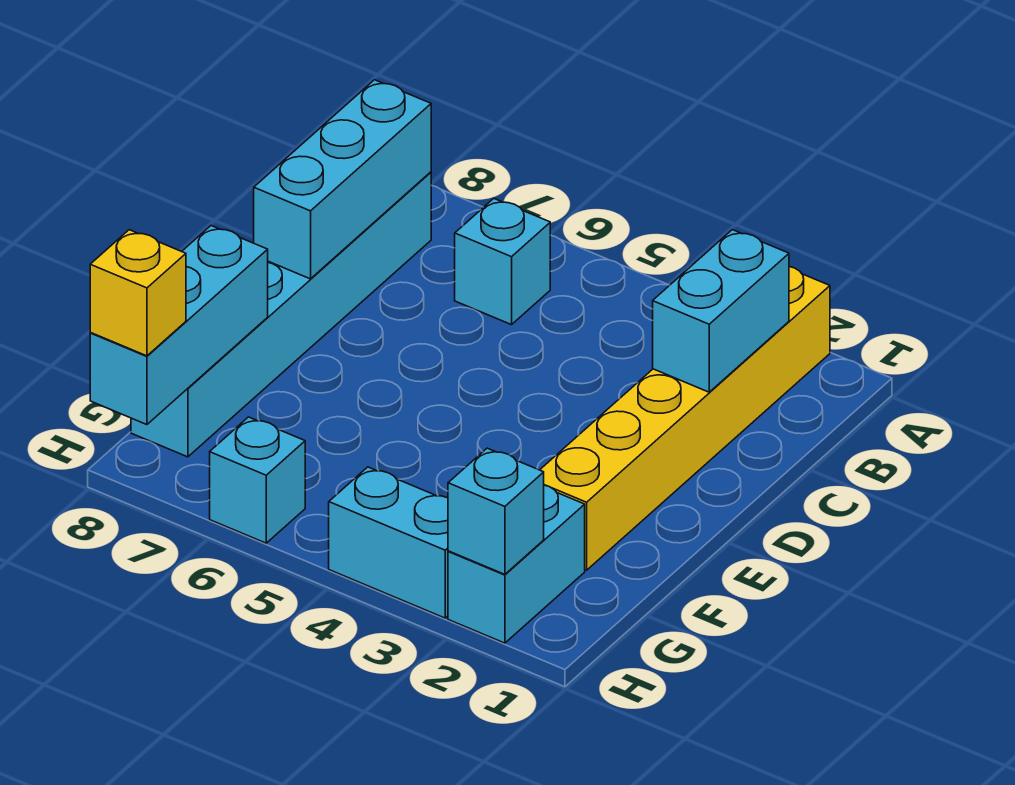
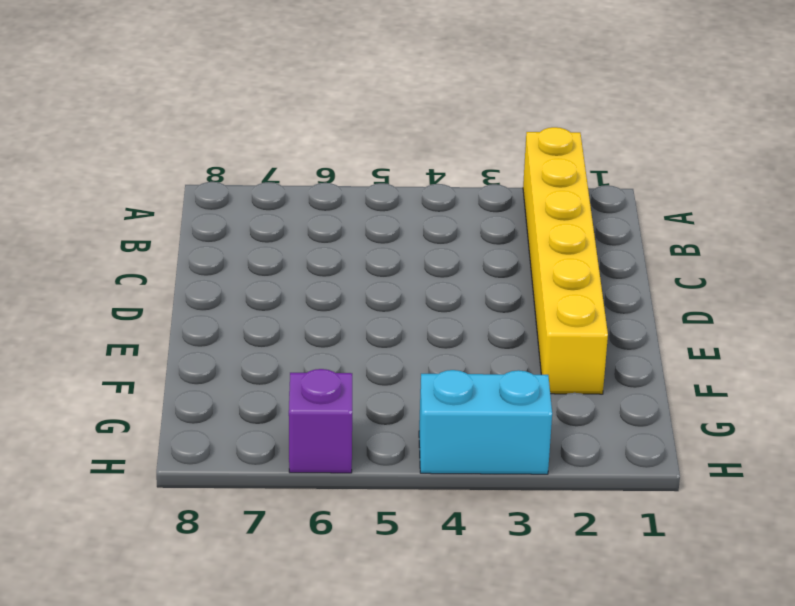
purple 1x1 brick [289,369,352,473] -> cyan 1x1 brick [210,417,305,543]
none -> cyan 1x1 brick [455,199,550,325]
none -> cyan 1x6 brick [131,172,431,457]

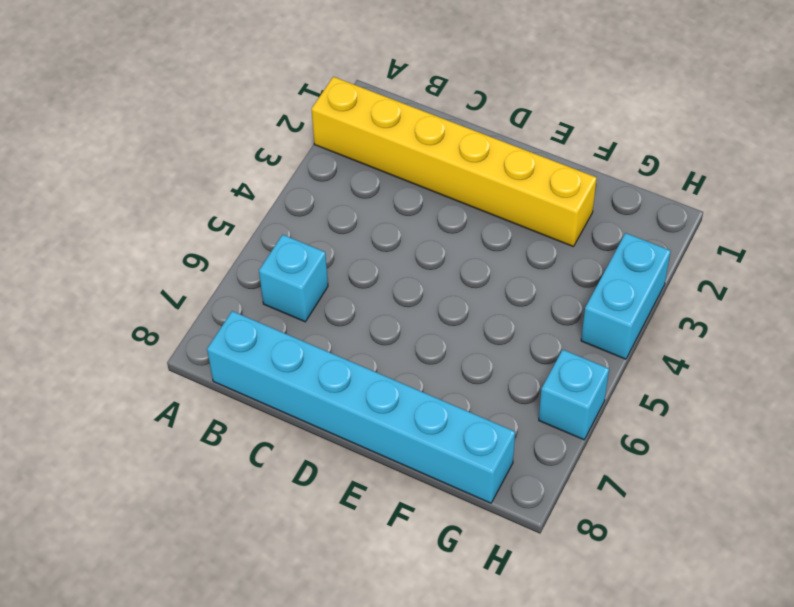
none -> cyan 1x2 brick [448,485,585,643]
none -> cyan 1x2 brick [653,230,789,392]

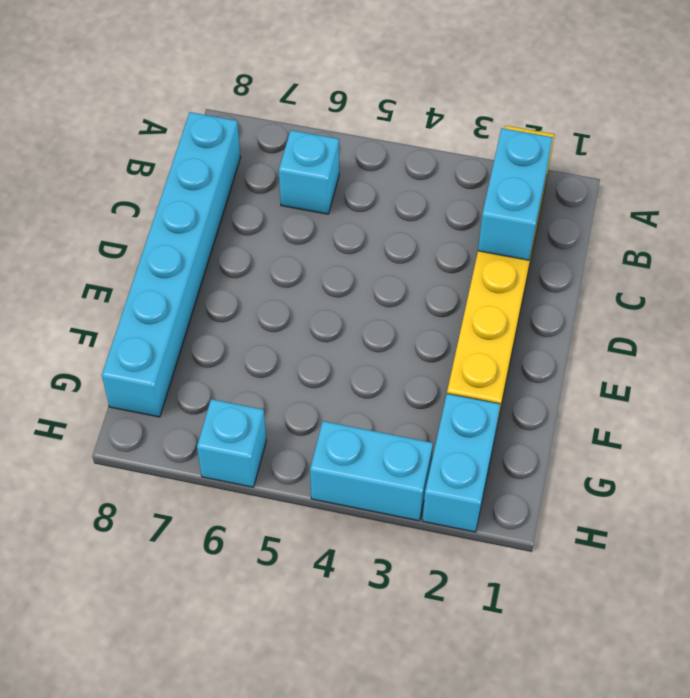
none -> cyan 1x3 brick [254,80,431,279]
none -> cyan 1x3 brick [90,226,268,425]

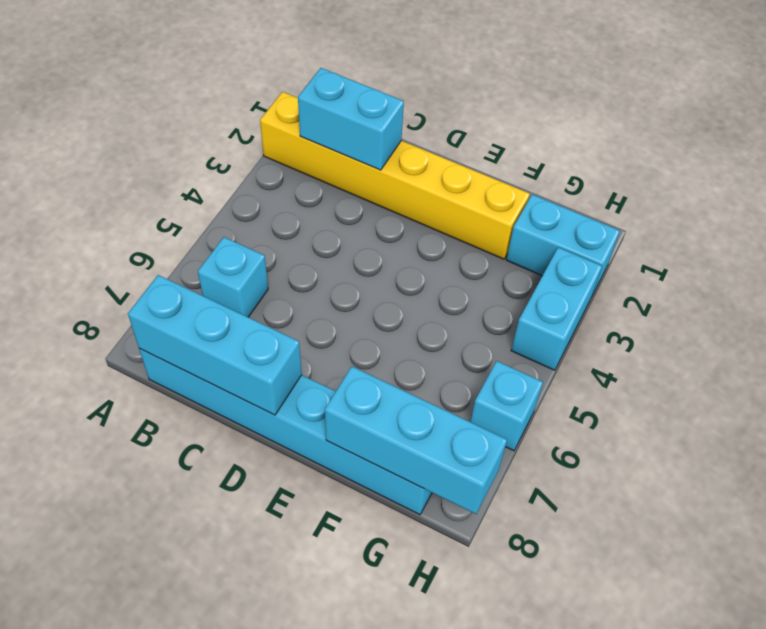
none -> cyan 1x1 brick [448,448,544,574]
none -> yellow 1x1 brick [90,230,186,356]

